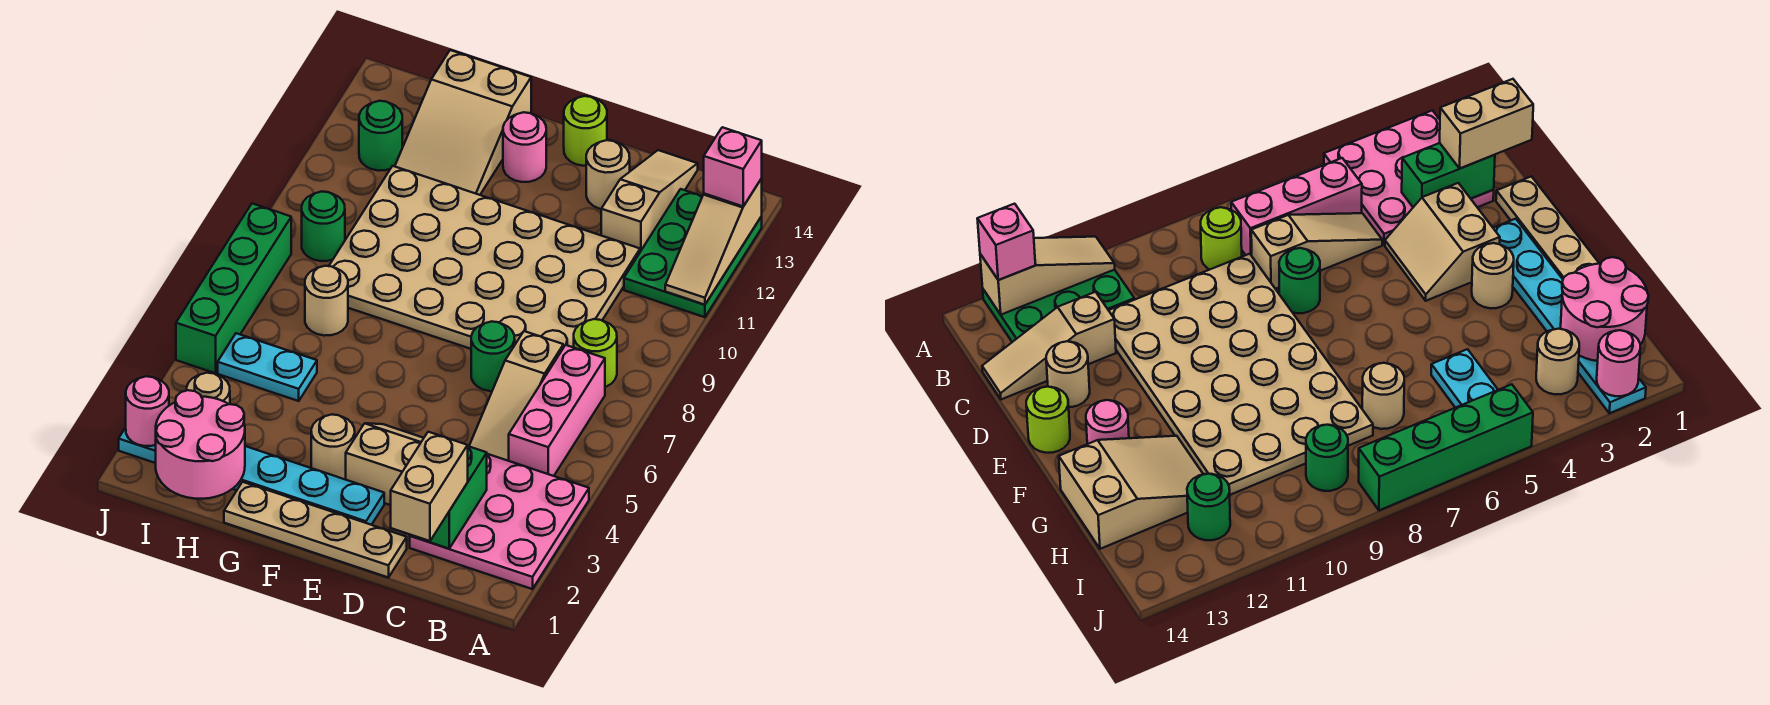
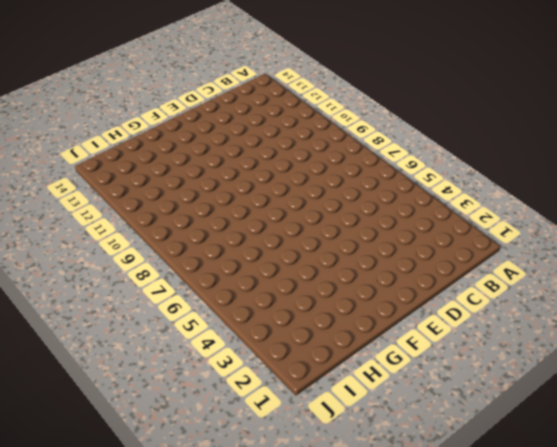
none -> pink 3x3 plate [410,454,589,589]
none -> green 2x3 plate [624,189,762,317]
none -> pink 1x3 brick [509,345,605,476]

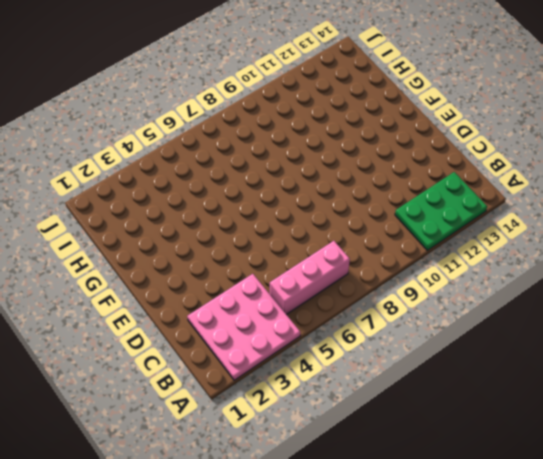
none -> lime 1x1 round brick [574,319,617,387]
none -> tan 1x3 slope [469,331,563,461]
none -> tan 4x6 plate [329,166,640,349]

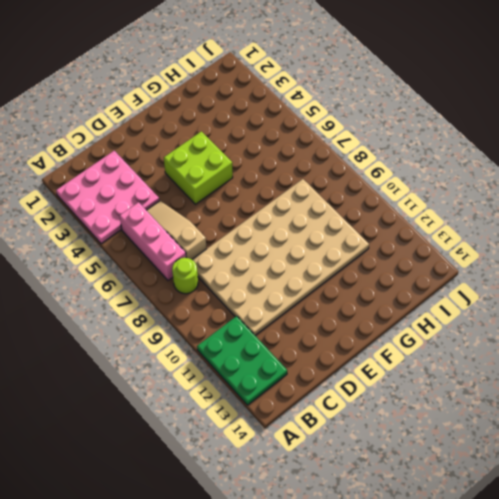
lime 2x2 brick [164,131,233,204] -> tan 2x2 slope [346,423,424,505]
none -> tan 1x3 slope [601,150,698,252]
none -> tan 1x4 plate [224,482,407,578]
none -> green 1x1 round brick [471,321,515,391]

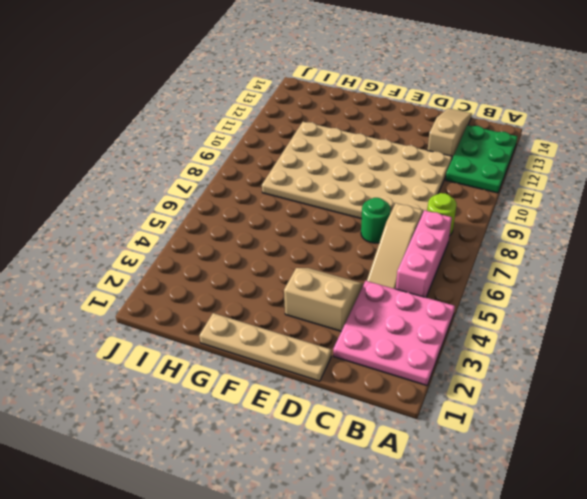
none -> tan 1x1 round brick [586,140,630,209]
none -> cyan 1x6 plate [119,428,384,525]
none -> lime 1x1 round brick [564,96,607,166]

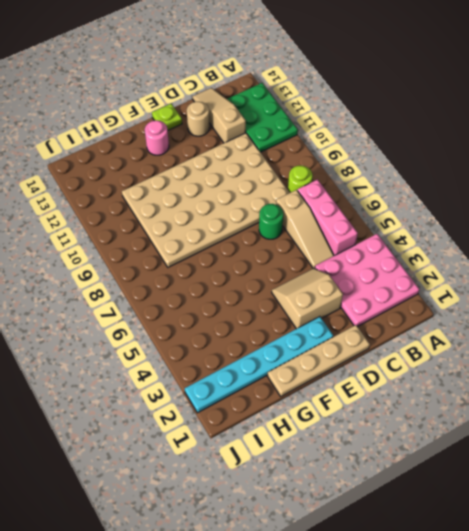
lime 1x1 plate [152,104,182,130] -> lime 1x1 round brick [564,96,607,166]
none -> tan 1x1 round brick [311,415,355,480]
none -> tan 2x3 slope [395,50,531,195]
none -> cyan 1x2 plate [218,333,317,401]

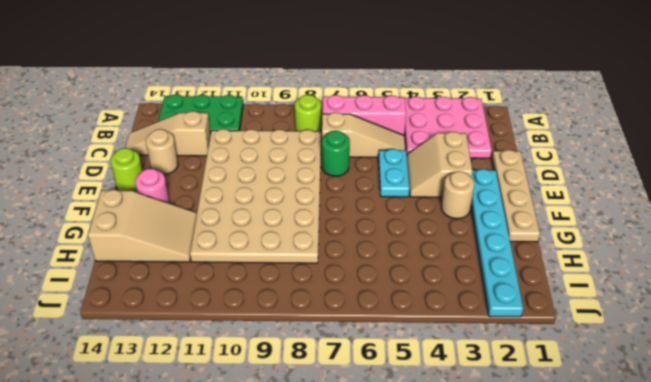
cyan 1x2 plate [379,149,410,197] -> cyan 1x2 plate moved to [218,333,317,401]
none -> tan 1x1 round brick [305,266,348,336]
none -> tan 1x1 round brick [187,373,230,404]
none -> green 1x1 round brick [302,192,345,261]

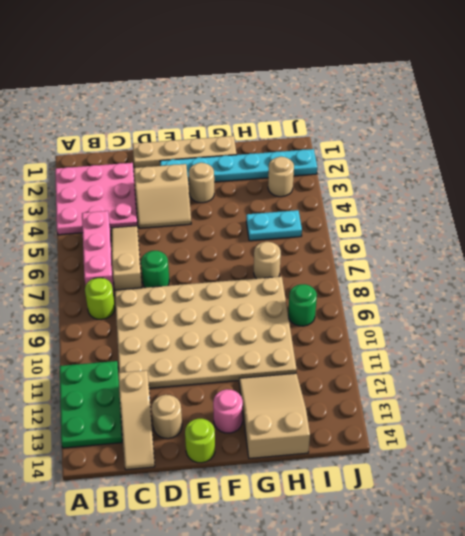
none -> green 1x1 round brick [359,101,402,171]
none -> green 1x4 brick [176,204,291,373]
none -> tan 1x3 slope [665,179,762,305]

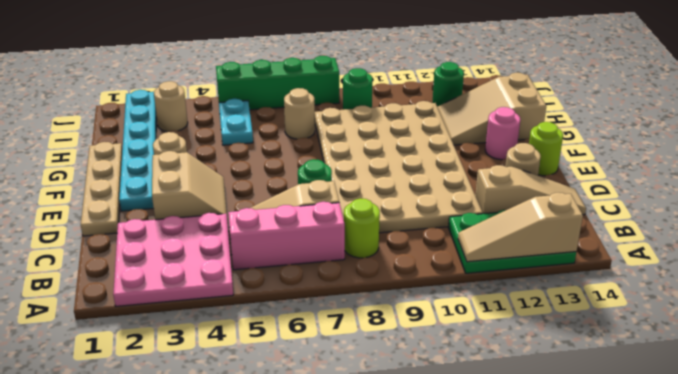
none -> green 1x2 brick [410,446,487,549]
none -> pink 2x2 round brick [156,390,245,499]
none -> pink 1x1 round brick [126,376,169,446]

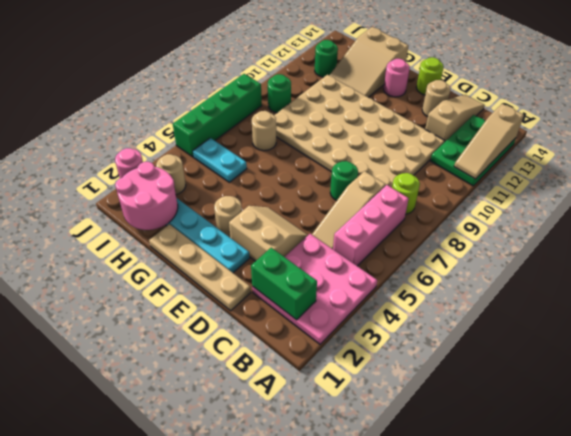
green 1x2 brick [251,248,317,320] -> green 1x2 brick turned to [410,446,487,549]
none -> pink 1x1 brick [704,127,762,206]
none -> tan 1x2 brick [391,432,468,541]

